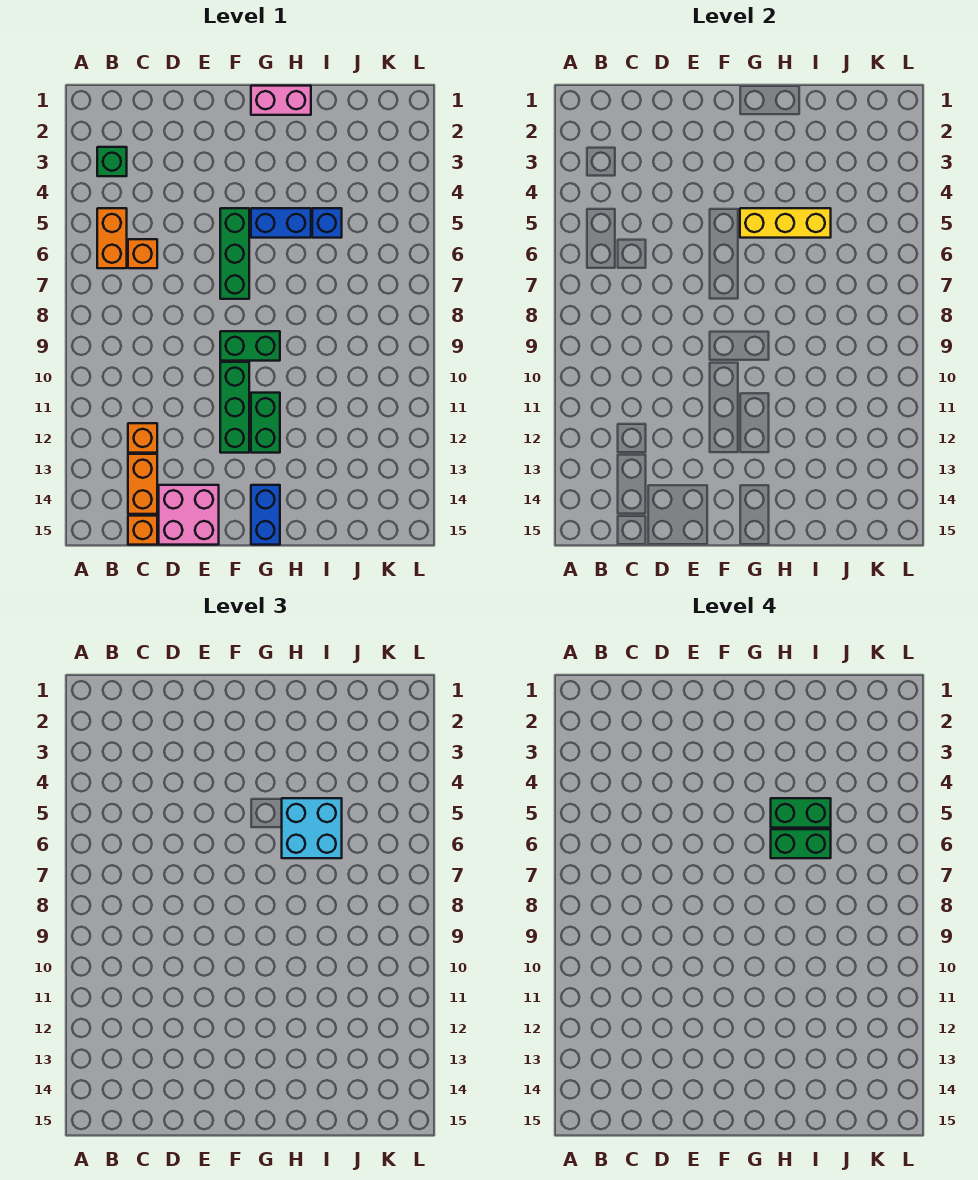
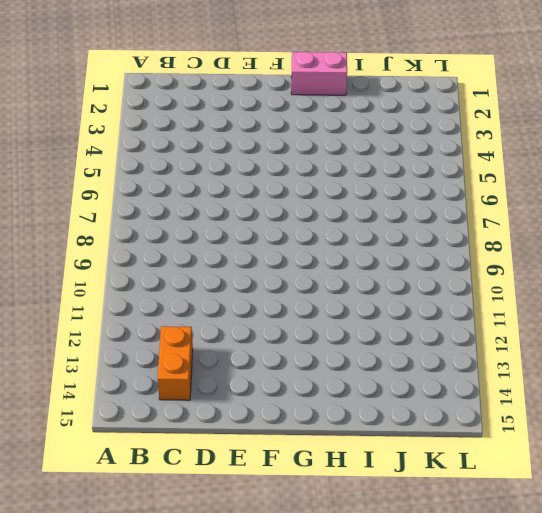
none -> green 1x1 brick [97,147,127,176]
none -> orange 1x2 brick [97,208,127,268]
none -> orange 1x1 brick [128,239,157,268]

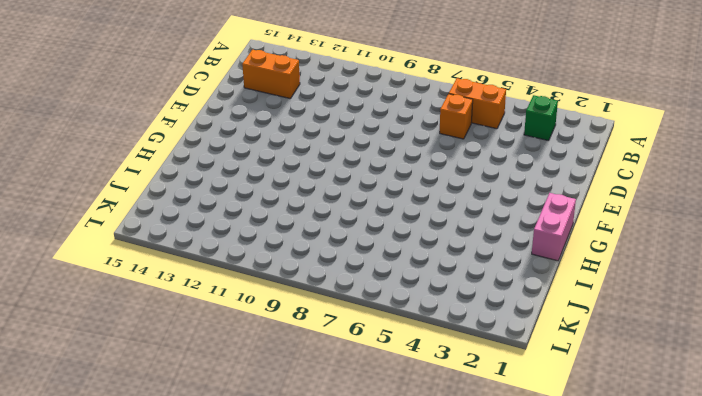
none -> orange 1x1 brick [128,423,157,453]
none -> orange 1x1 brick [128,516,157,545]
none -> pink 2x2 brick [159,485,219,545]

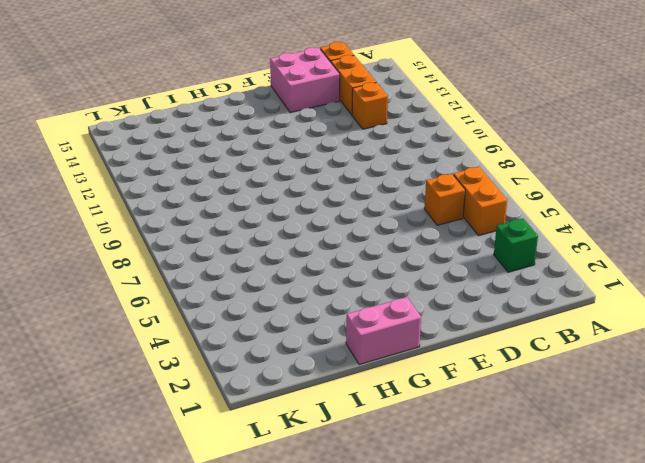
none -> green 1x3 brick [220,208,249,299]
none -> green 1x2 brick [220,331,280,361]
none -> green 1x3 brick [220,362,249,453]

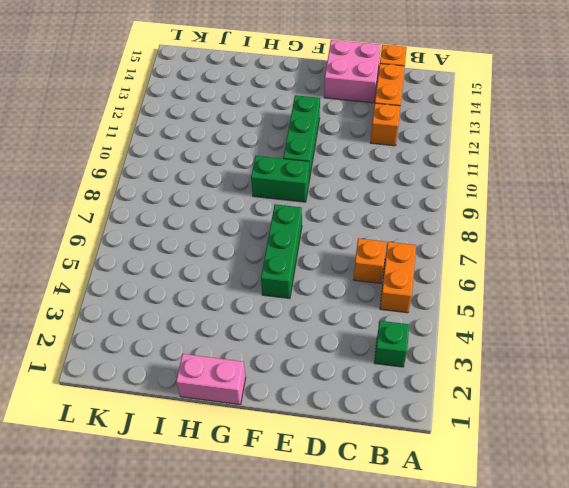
none -> blue 1x2 brick [251,208,311,238]
none -> green 1x2 brick [251,393,280,453]
none -> blue 1x2 brick [251,485,280,545]

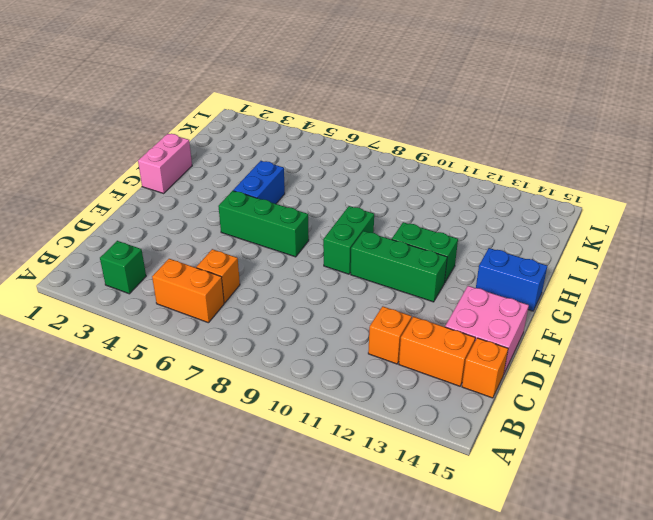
none -> blue 1x1 brick [312,208,342,238]
none -> yellow 1x3 brick [740,208,831,238]
none -> cyan 2x2 brick [282,798,342,858]

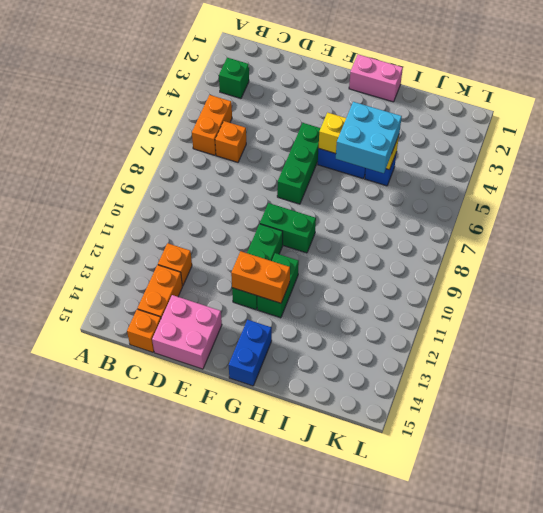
orange 1x2 brick [231,251,290,303] -> none
none -> green 1x2 brick [771,798,831,828]
none -> green 1x2 brick [771,829,831,858]

